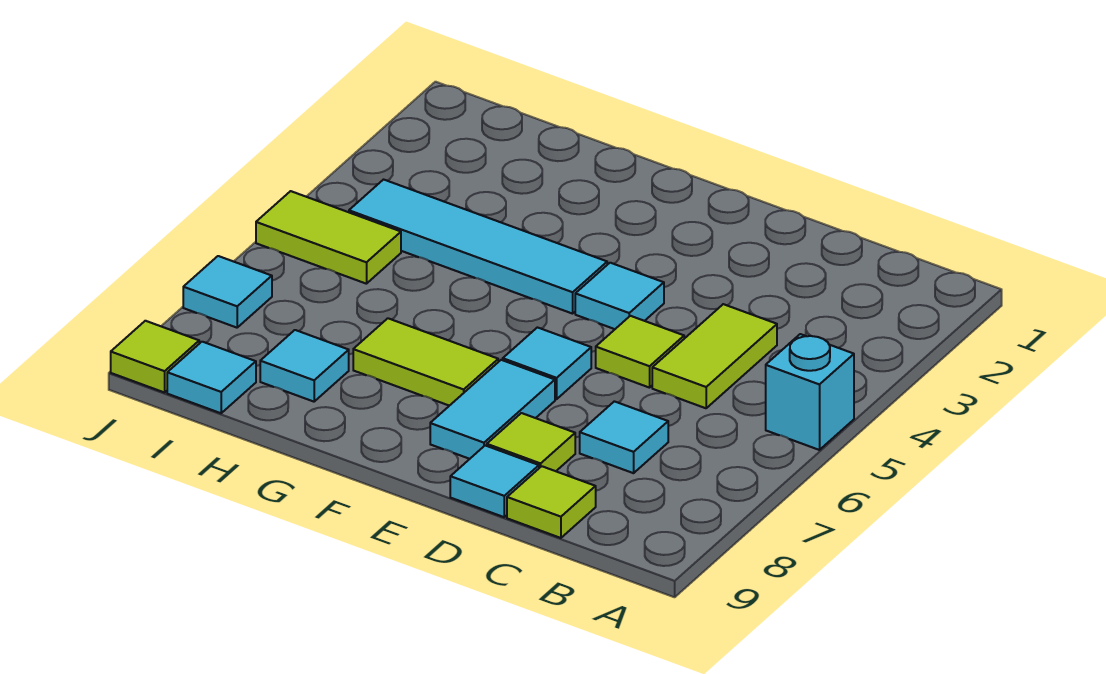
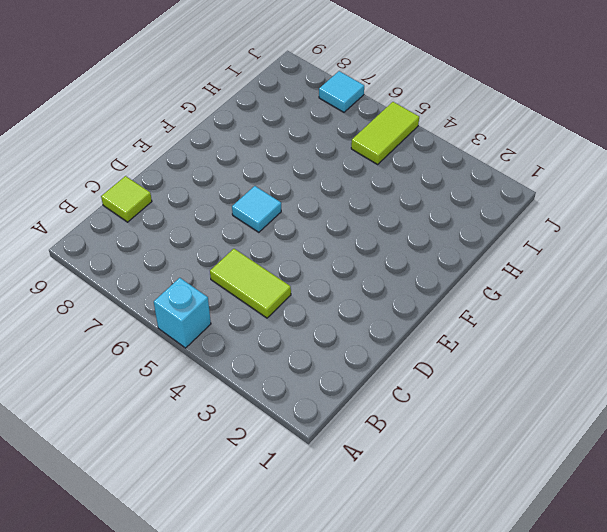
none -> cyan 1x1 tile [580,401,668,473]
none -> lime 1x1 tile [596,316,684,388]
none -> lime 1x1 tile [487,413,575,471]

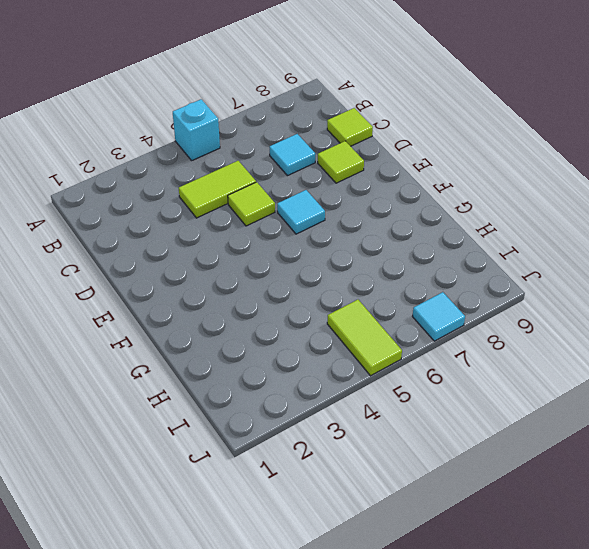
none -> cyan 1x1 tile [450,446,539,517]
none -> cyan 1x1 tile [575,263,664,329]
none -> cyan 1x2 tile [430,360,555,459]

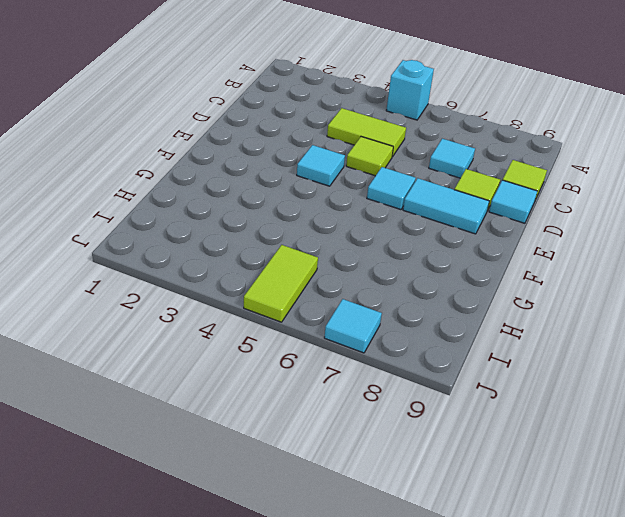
none -> cyan 1x4 tile [349,180,607,314]
none -> lime 1x2 tile [353,318,498,406]
none -> cyan 1x1 tile [260,330,349,402]

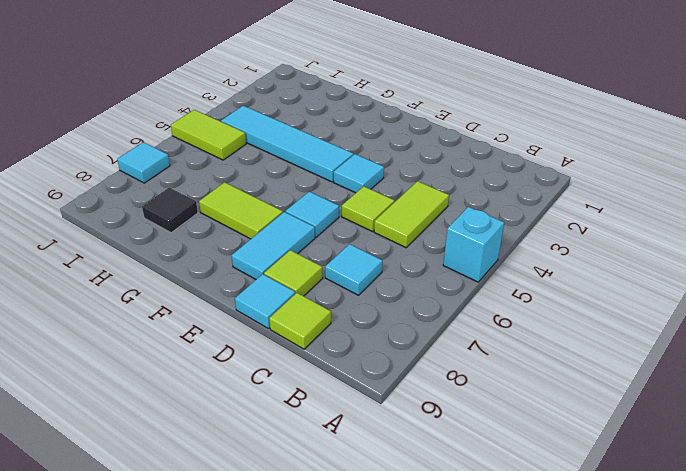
black 1x1 tile [142,187,198,233] -> cyan 1x1 tile [260,330,349,402]
none -> cyan 1x1 tile [167,342,256,413]
none -> lime 1x1 tile [111,321,199,393]

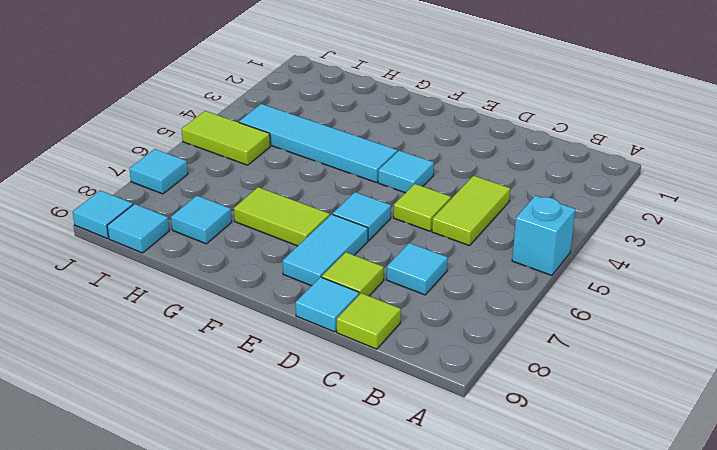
cyan 1x1 tile [73,190,133,238] -> lime 1x1 tile [111,321,199,393]

